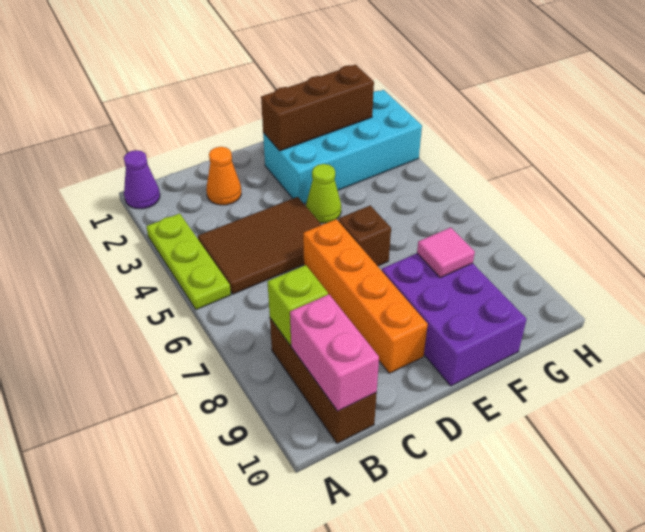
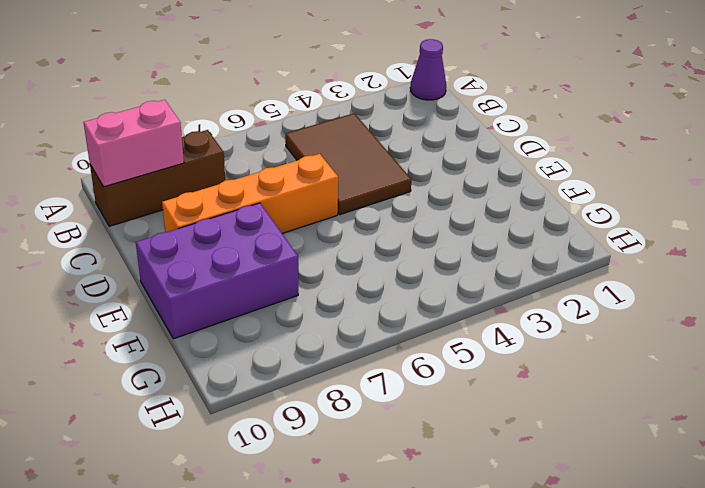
none -> lime 1x3 plate [146,214,231,310]
none -> orange 1x1 cone [206,147,241,205]
none -> cyan 2x4 brick [263,90,422,204]

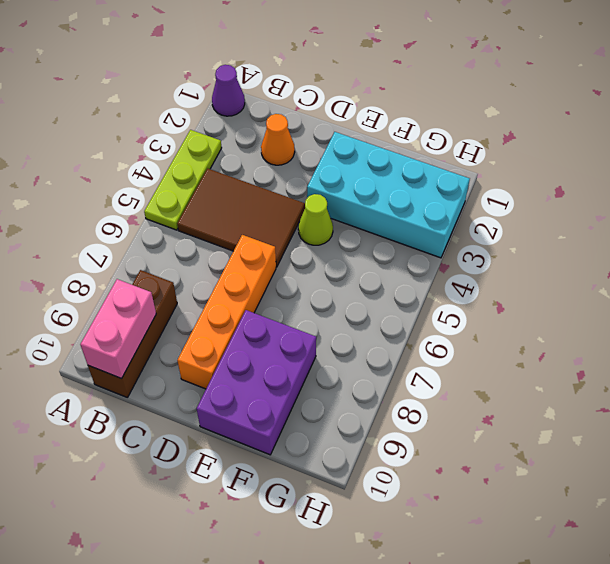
none -> brown 1x1 brick [338,205,391,266]
none -> lime 1x1 brick [267,265,328,345]
none -> brown 1x3 brick [261,65,374,151]

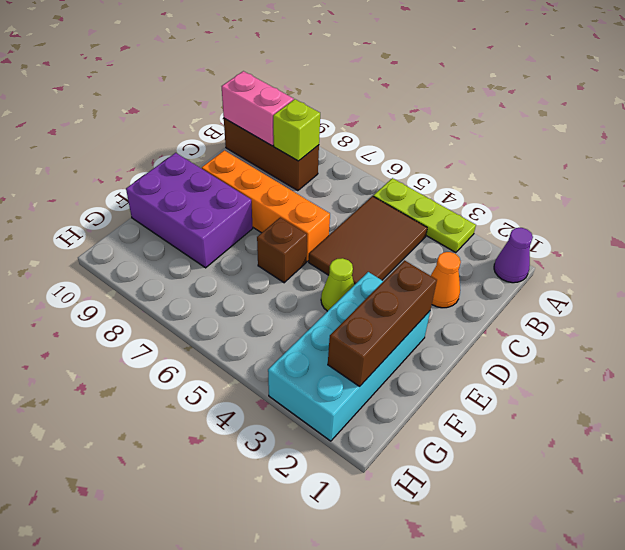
none -> pink 1x1 tile [417,227,475,278]

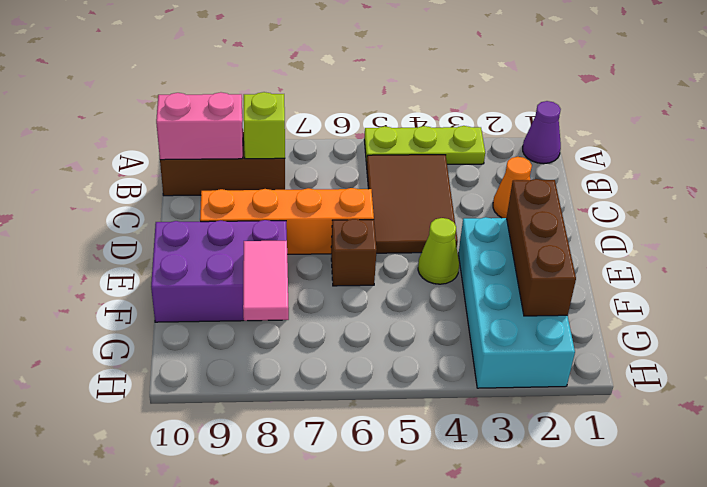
pink 1x2 tile [243,241,289,321] -> pink 1x1 tile [417,227,475,278]

